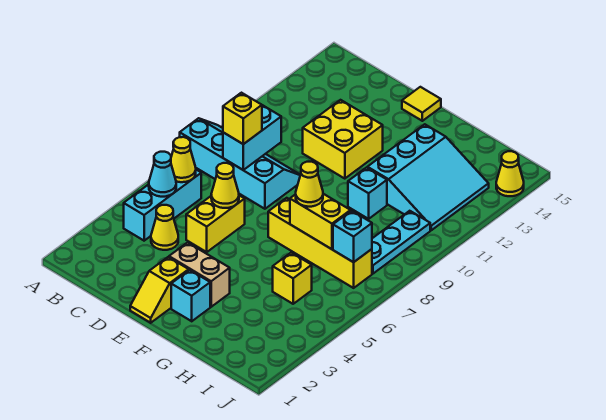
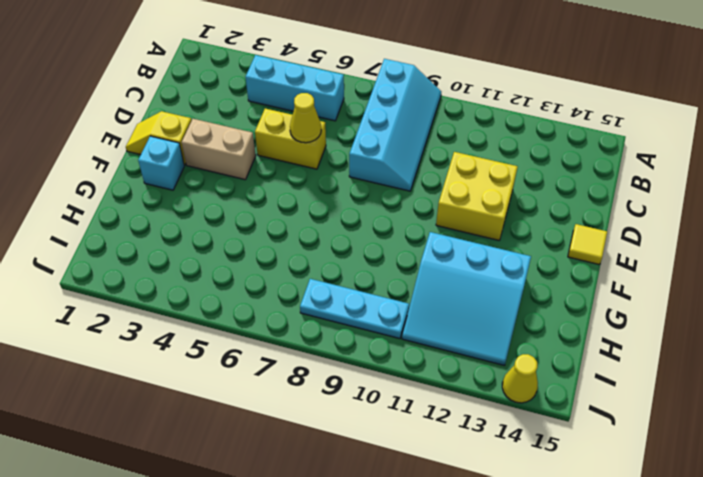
tan 1x2 brick [182,119,256,180] -> tan 1x2 brick turned to [169,243,230,307]
none -> yellow 1x1 cone [151,205,178,250]
none -> yellow 1x4 brick [268,198,372,288]
none -> cyan 1x1 brick [348,168,387,219]

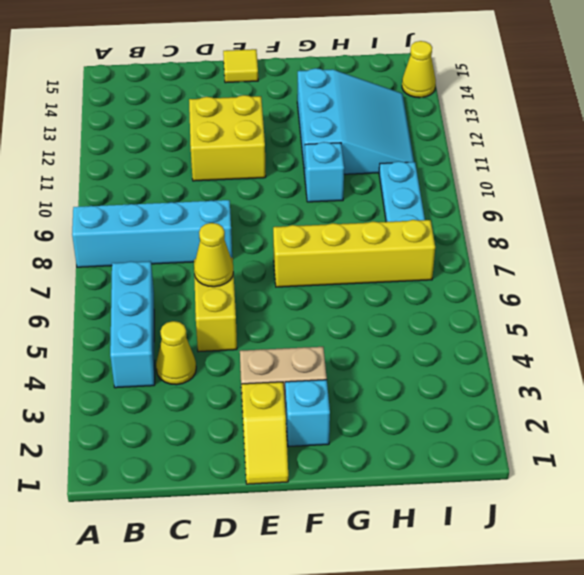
none -> yellow 1x1 brick [273,253,312,304]
none -> cyan 1x1 cone [149,152,176,197]
none -> yellow 1x1 cone [171,137,196,182]

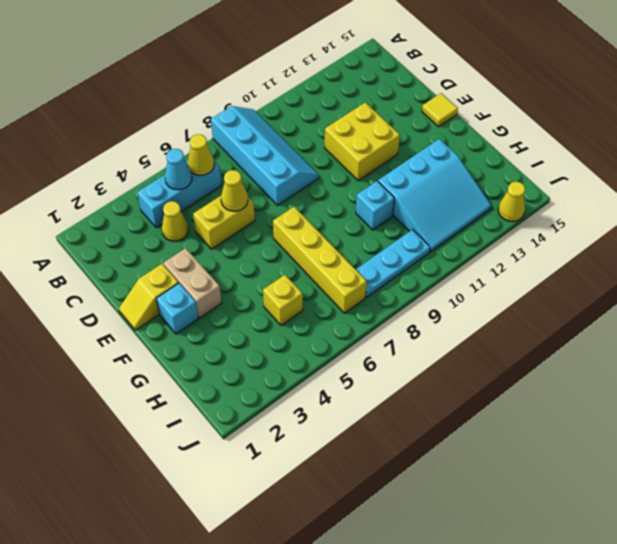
none -> cyan 1x2 brick [223,105,281,170]
none -> yellow 1x2 brick [290,194,351,249]
none -> cyan 1x1 brick [333,211,372,262]

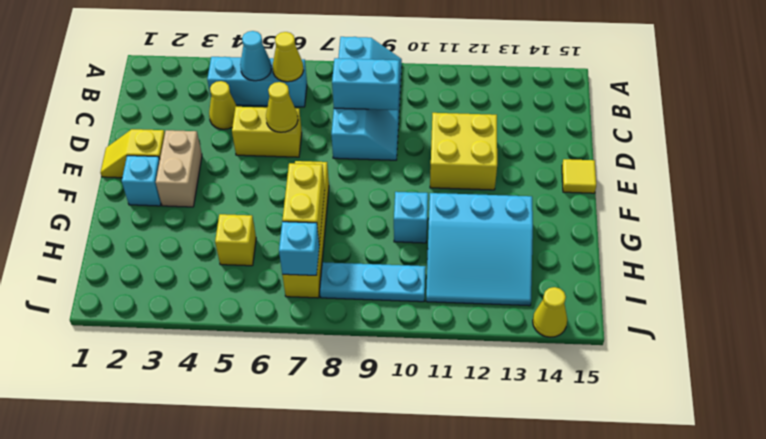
none -> yellow 1x1 brick [223,93,262,144]
none -> yellow 1x1 cone [296,162,323,207]

